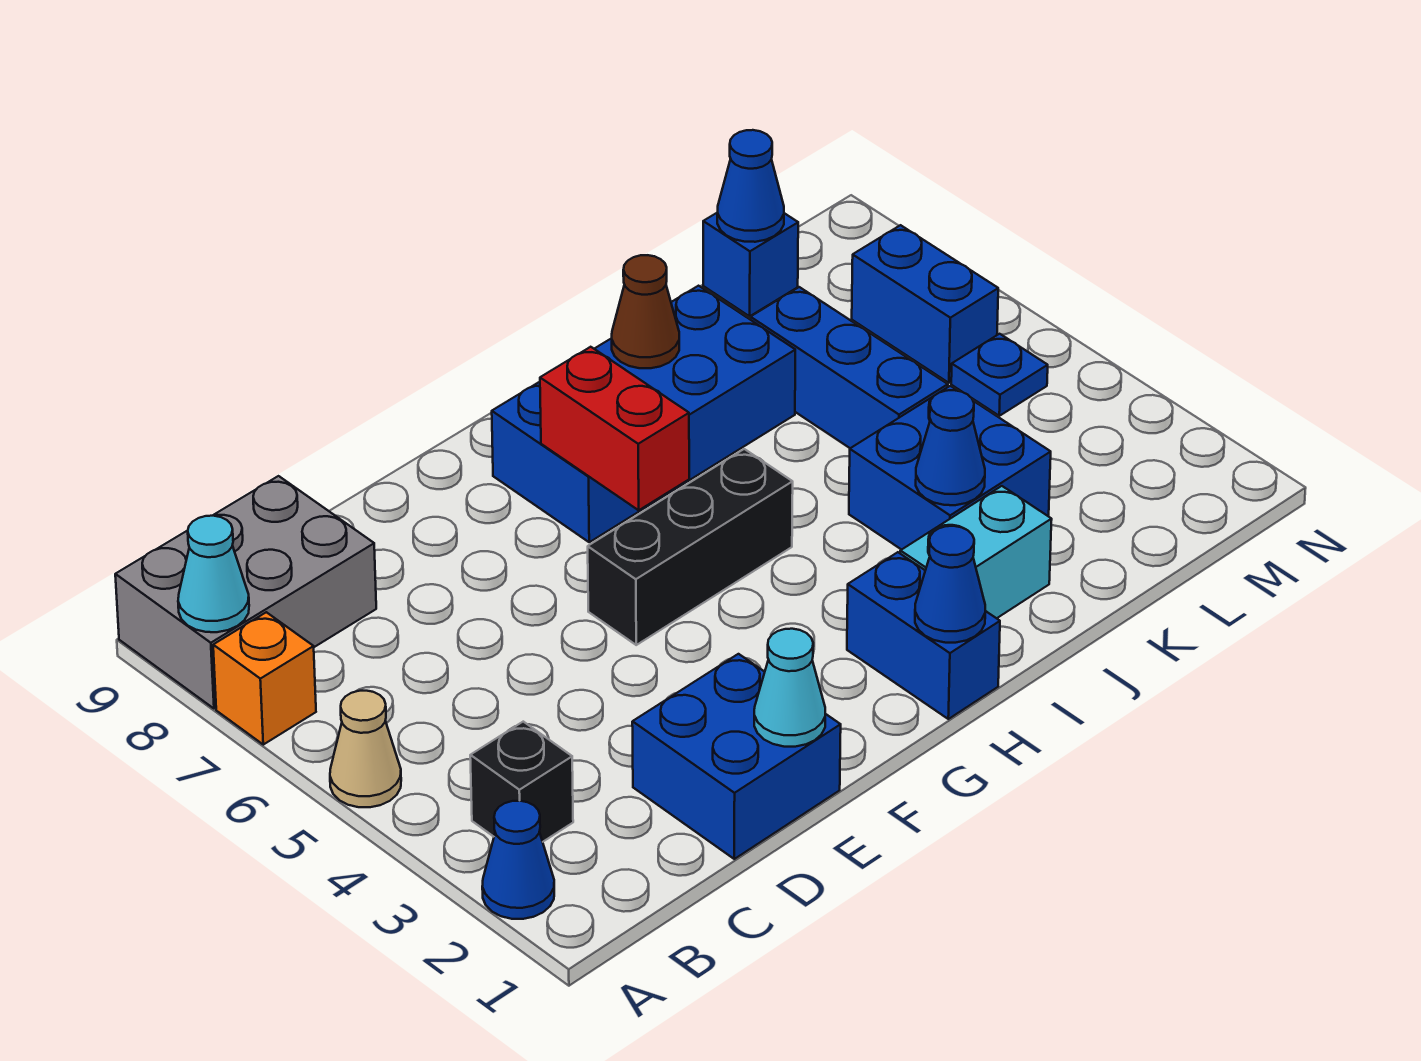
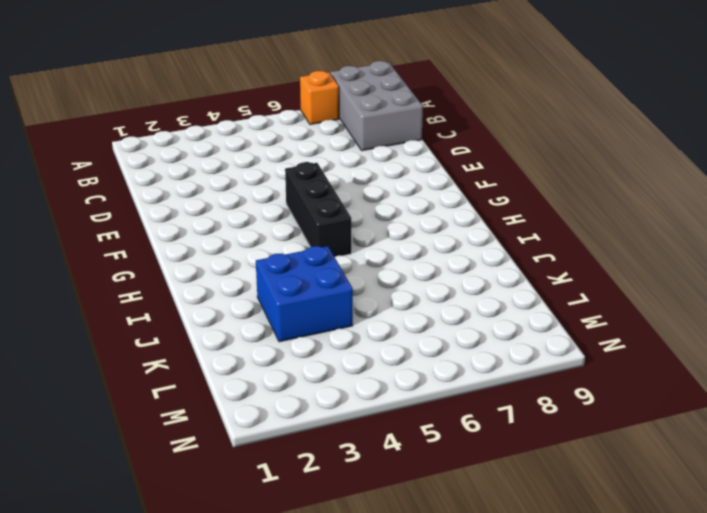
none -> blue 1x1 cone [482,801,554,919]
none -> tan 1x1 cone [330,691,401,807]
none -> black 1x1 brick [470,722,573,842]

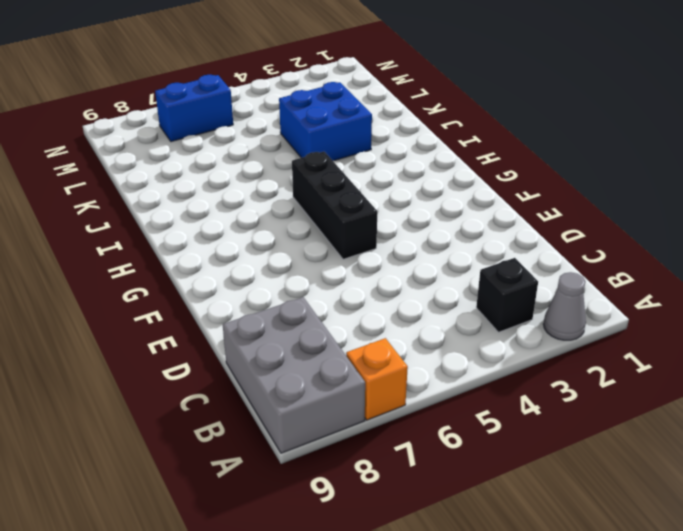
grey 1x1 cone [543,272,586,340] -> blue 1x1 cone [482,801,554,919]
none -> tan 1x1 cone [330,691,401,807]
none -> blue 2x2 brick [632,654,841,859]
none -> blue 2x4 brick [492,286,795,542]

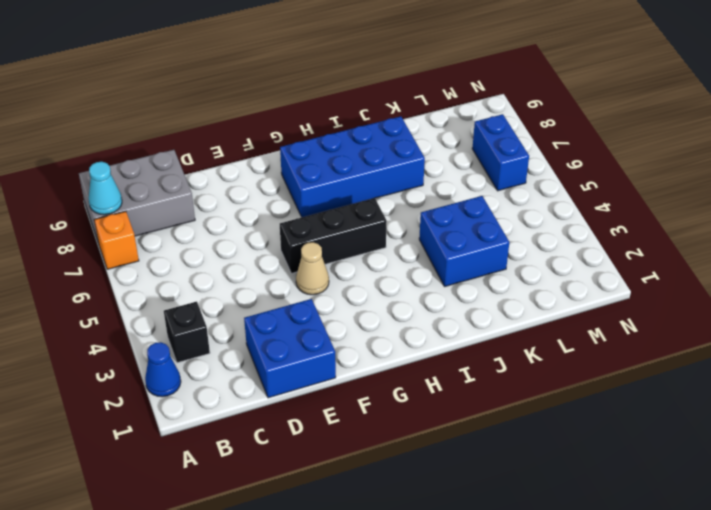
tan 1x1 cone [296,242,329,295] -> tan 1x1 cone moved to [330,691,401,807]
none -> blue 1x2 brick [847,552,1000,719]
none -> cyan 1x2 brick [900,486,1052,618]
none -> blue 1x3 brick [750,287,948,448]

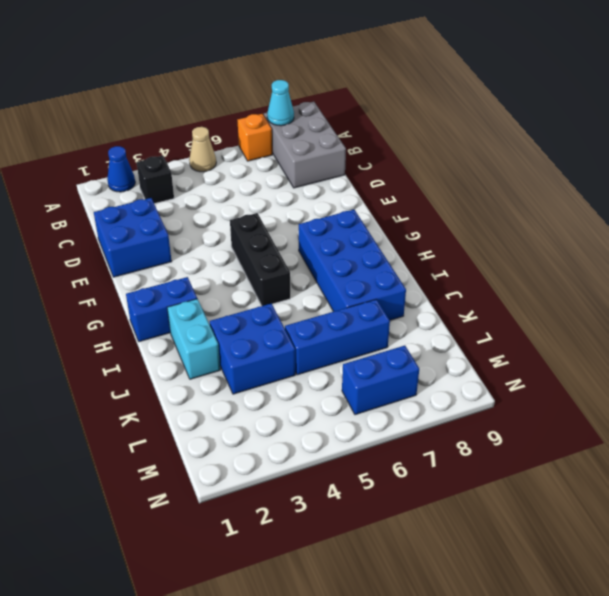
none -> blue 1x1 brick [703,213,798,316]
none -> blue 1x1 plate [951,334,1048,416]
none -> cyan 1x1 cone [754,629,825,747]

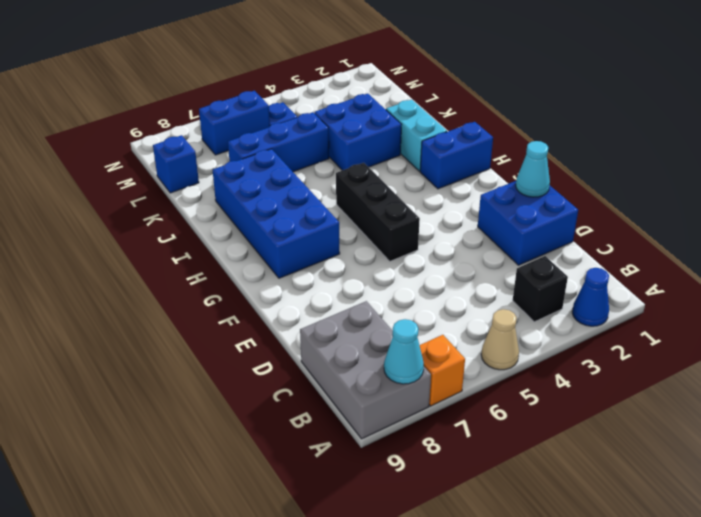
none -> red 1x2 brick [540,347,689,510]
none -> blue 1x1 cone [915,526,985,643]
none -> brown 1x1 cone [612,255,679,368]

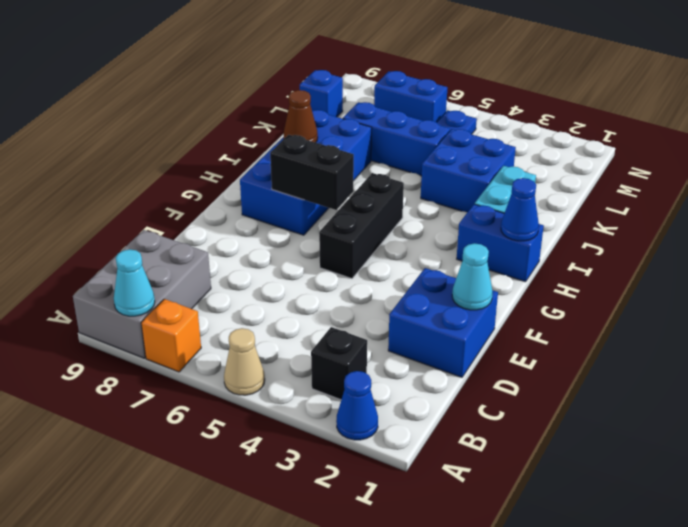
black 1x2 brick [270,135,354,210] -> red 1x2 brick [540,347,689,510]
none -> blue 1x1 cone [916,390,985,505]
none -> blue 1x1 cone [717,130,784,242]

